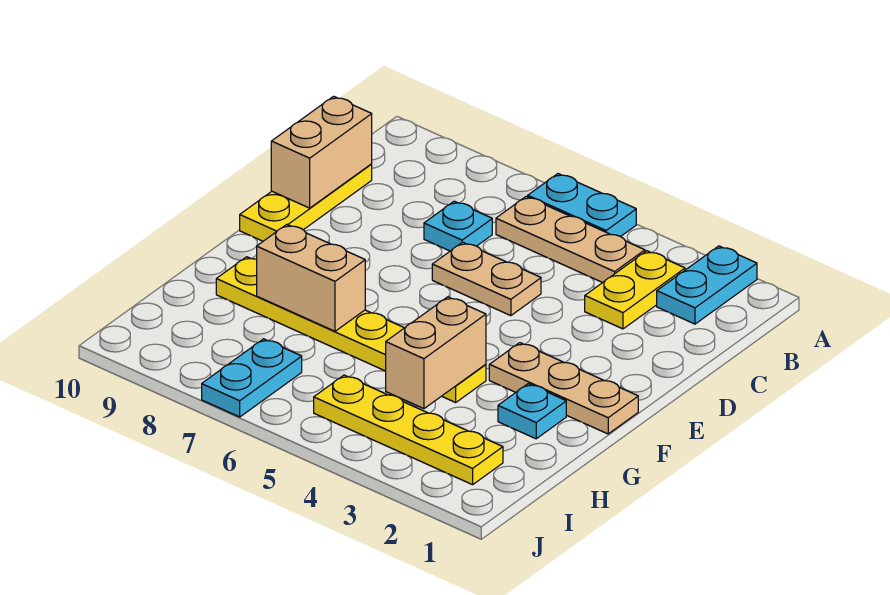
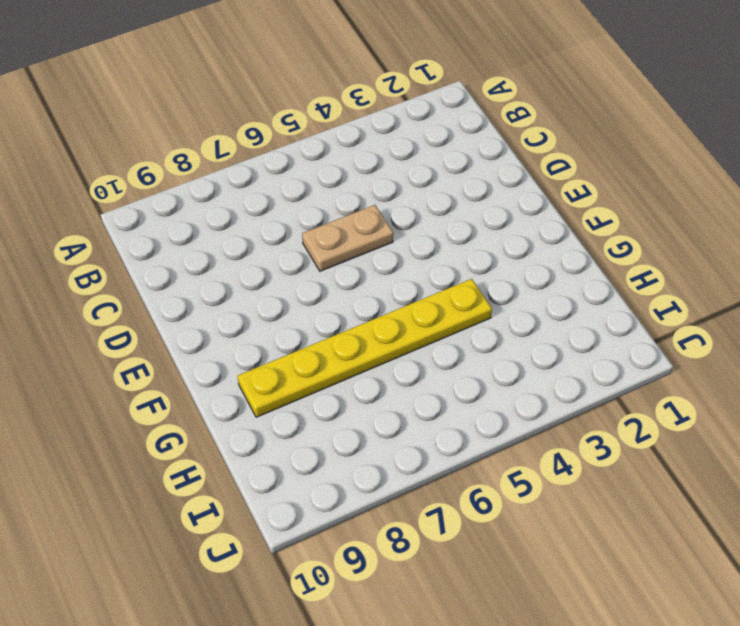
none -> cyan 1x2 plate [657,246,757,324]
none -> cyan 1x2 plate [528,174,636,237]
none -> yellow 1x2 plate [585,251,685,329]

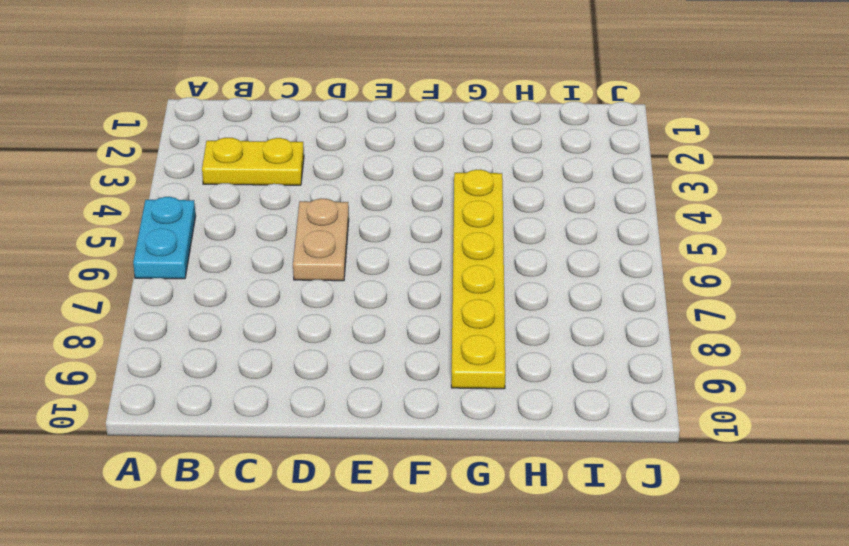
none -> cyan 1x2 plate [657,246,757,324]
none -> tan 1x3 plate [496,196,645,283]
none -> cyan 1x1 plate [424,201,492,251]

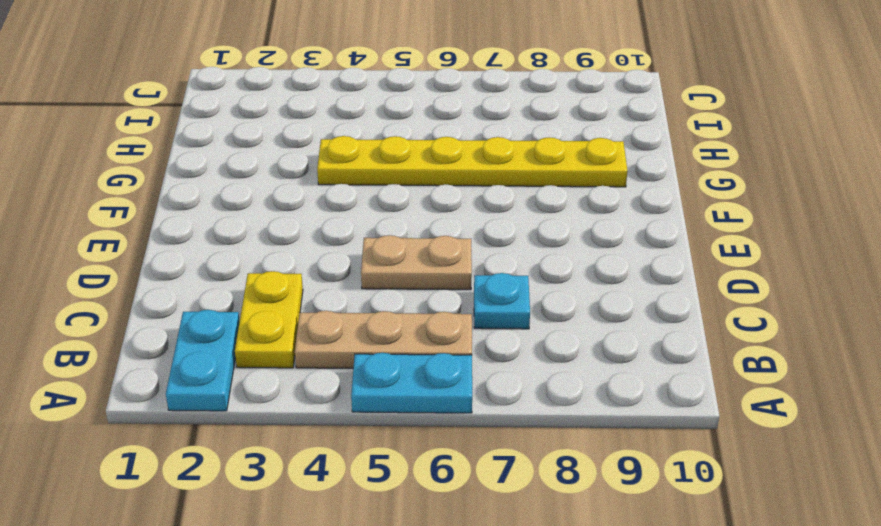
none -> yellow 1x3 plate [240,164,372,241]
none -> tan 1x3 plate [489,343,638,434]
none -> cyan 1x1 plate [498,384,566,439]

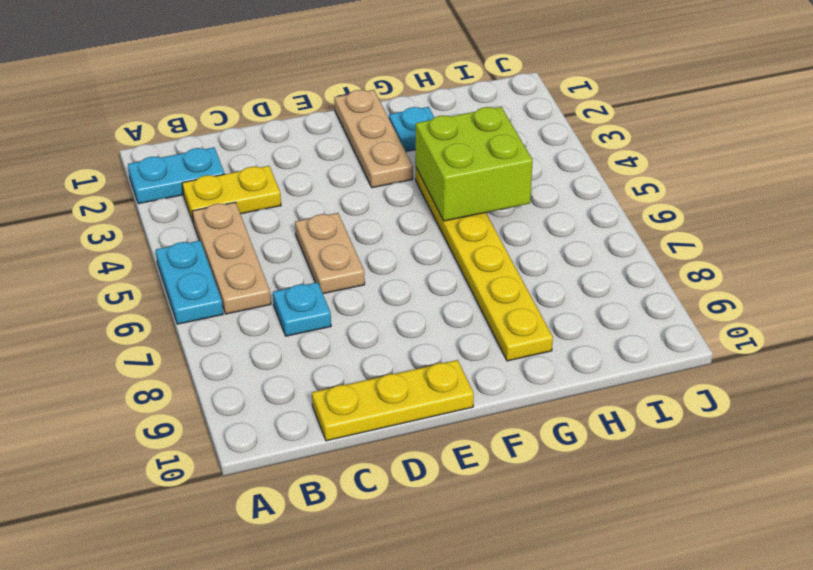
lime 2x2 brick [415,107,533,221] -> tan 1x2 brick [386,297,486,409]
none -> yellow 1x4 plate [314,375,503,485]
none -> cyan 1x2 plate [202,339,302,417]
none -> tan 1x2 brick [271,96,372,208]

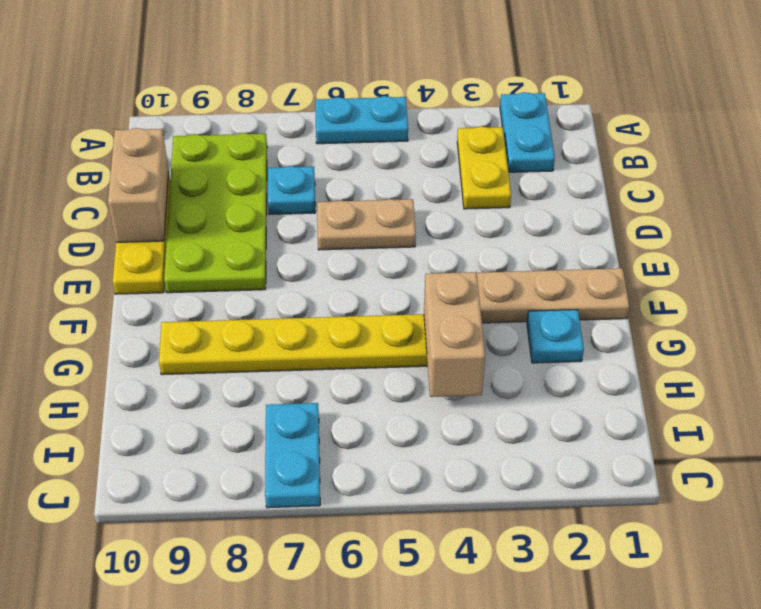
lime 2x4 plate [164,133,267,293] -> none
none -> tan 1x3 plate [496,196,645,283]
none -> yellow 1x4 plate [314,375,503,485]
none -> tan 1x2 brick [257,225,365,331]

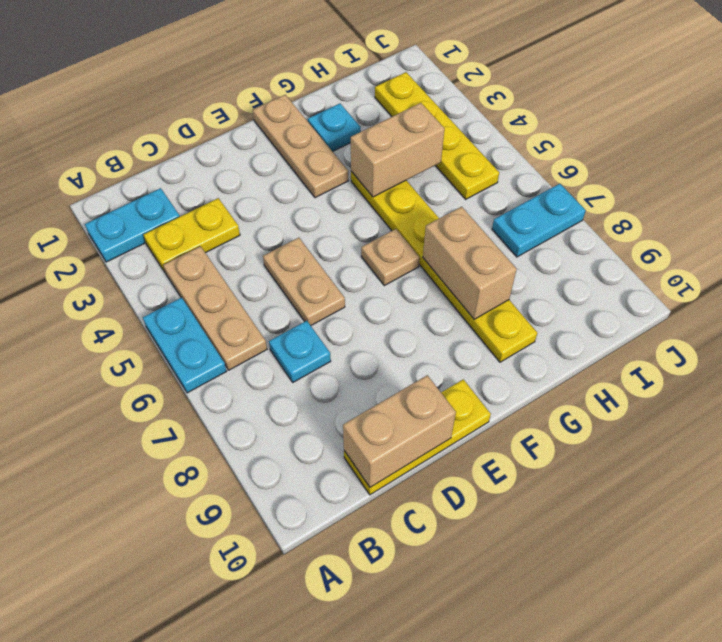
tan 1x1 plate [361,229,420,286] -> none

